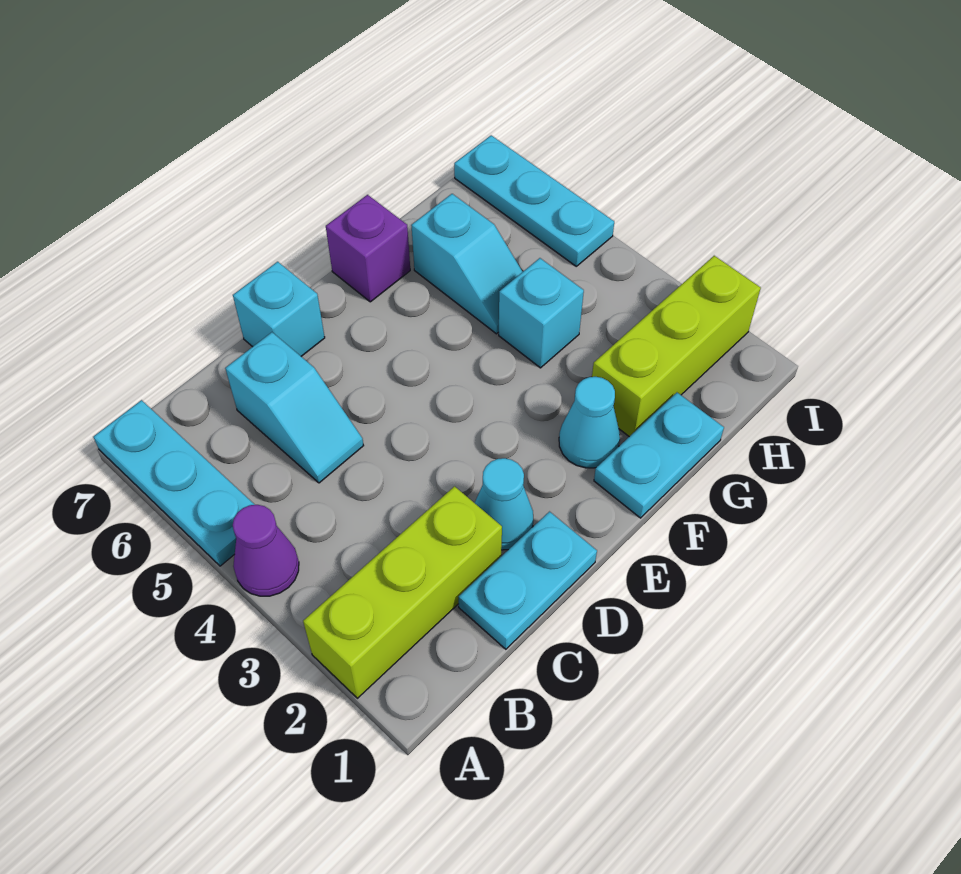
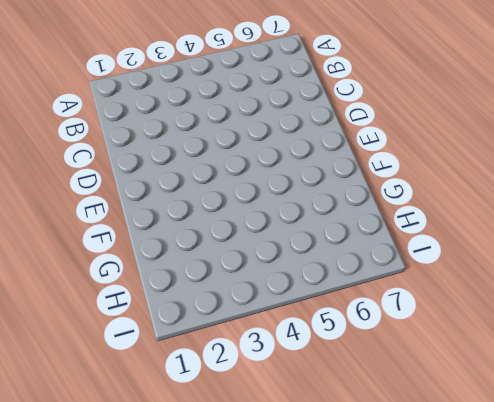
none -> lime 1x3 brick [303,486,502,698]
none -> purple 1x1 cone [233,505,299,596]
none -> cyan 1x3 plate [93,400,255,566]

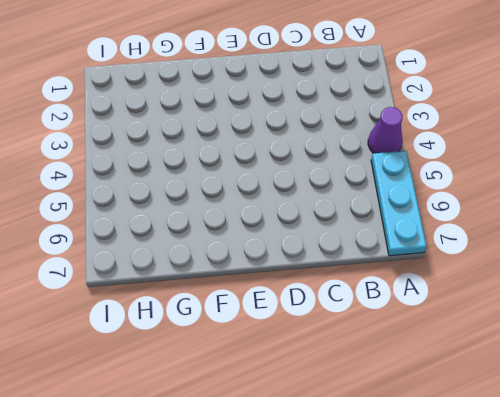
none -> lime 1x3 brick [303,486,502,698]
none -> cyan 1x2 plate [459,512,597,649]
none -> cyan 1x2 slope [225,332,364,483]

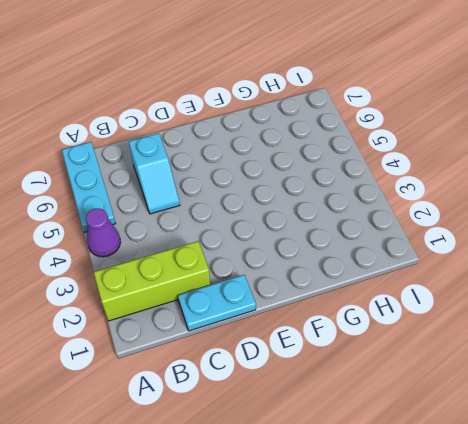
none -> cyan 1x1 cone [475,458,533,550]
none -> cyan 1x1 brick [233,262,325,356]
none -> cyan 1x2 plate [594,393,724,518]

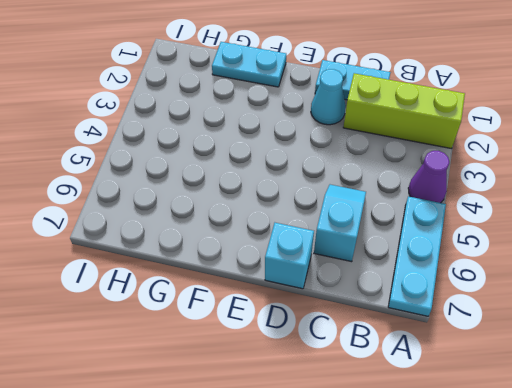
none -> cyan 1x1 cone [559,377,620,468]
none -> purple 1x1 brick [326,195,410,302]
none -> lime 1x3 brick [592,256,761,437]

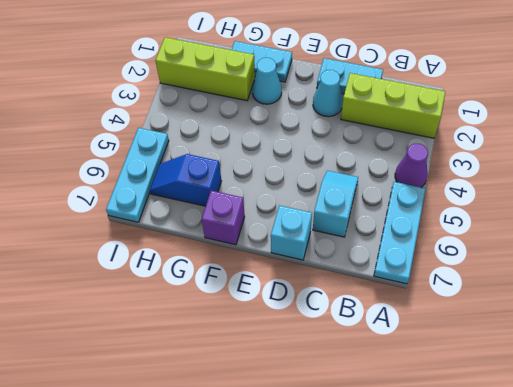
blue 1x2 slope [150,154,221,206] -> cyan 1x2 slope [411,194,522,334]
none -> cyan 1x1 brick [499,258,584,368]

